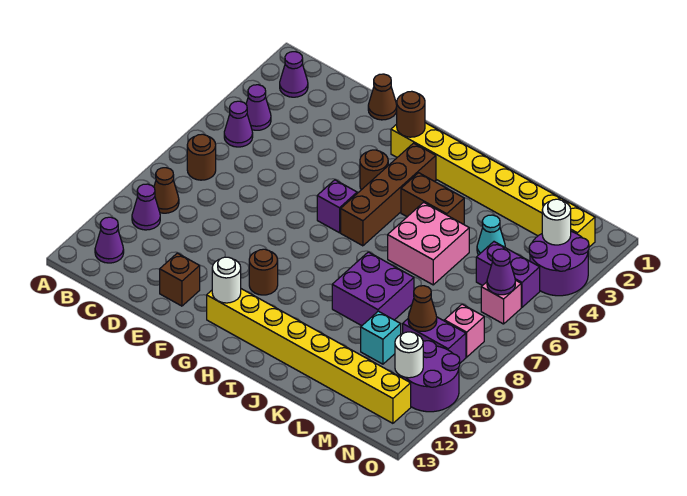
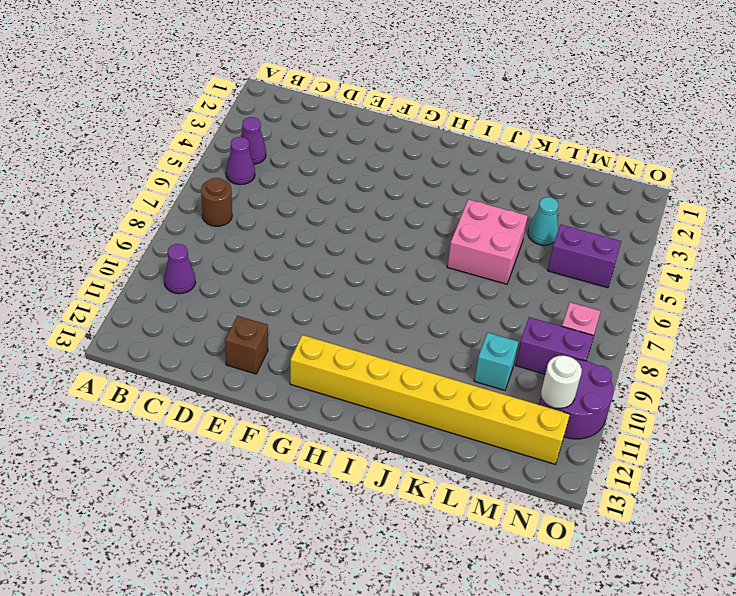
none -> purple 1x1 cone [280,52,308,97]
none -> brown 1x1 cone [154,168,179,213]
none -> purple 1x1 cone [95,217,124,263]
none -> brown 1x1 cone [368,74,397,120]

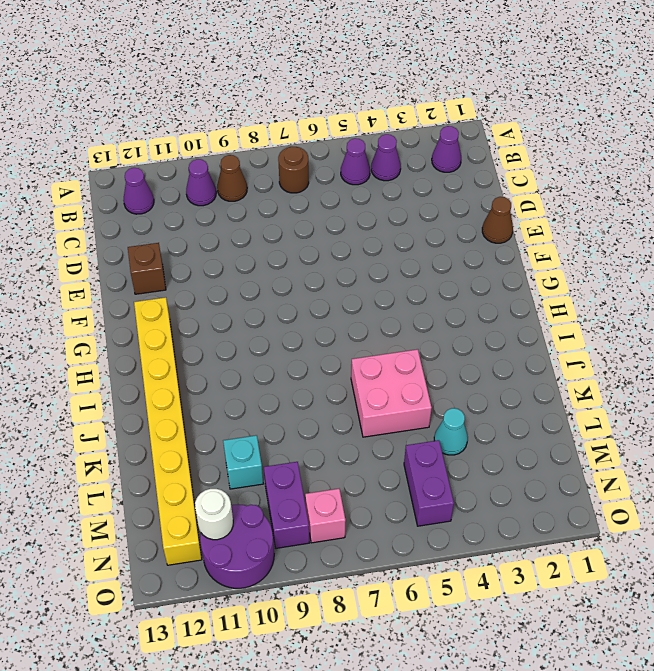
none -> yellow 1x8 brick [391,123,595,247]
none -> brown 1x1 round brick [360,150,388,190]
none -> purple 1x1 brick [317,180,357,233]
none -> brown 1x1 round brick [249,249,278,295]

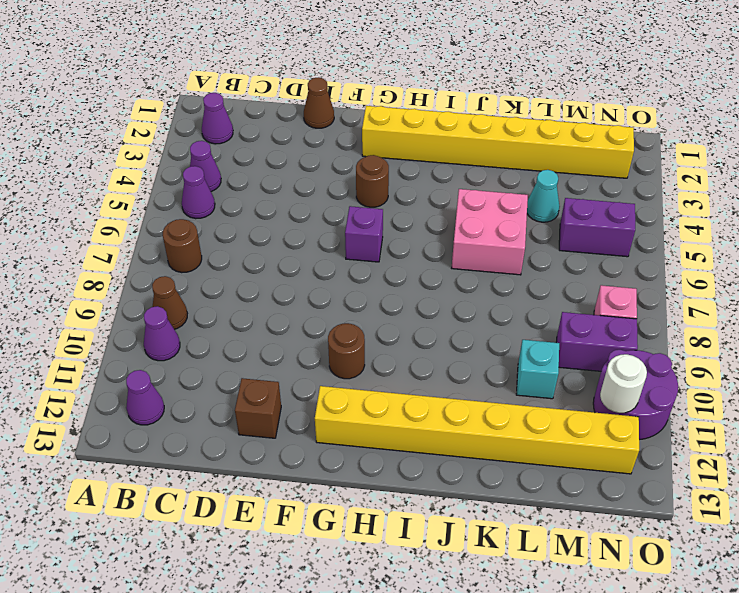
none -> brown 1x4 brick [341,143,436,246]
none -> brown 1x2 brick [401,173,464,224]
none -> purple 2x2 brick [332,252,414,326]
none -> purple 2x2 round brick [529,232,589,296]

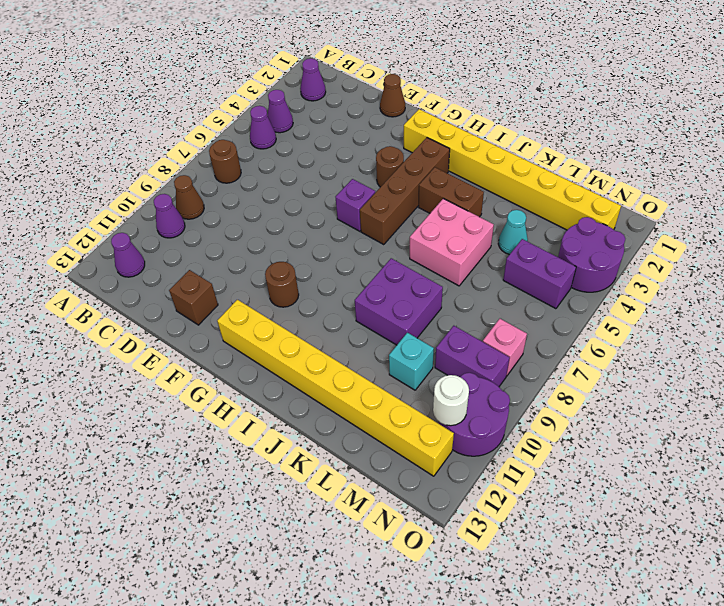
none -> pink 1x1 brick [481,280,521,324]
none -> brown 1x1 round brick [396,91,425,137]
none -> white 1x1 round brick [212,257,241,303]
none -> brown 1x1 cone [408,286,437,331]

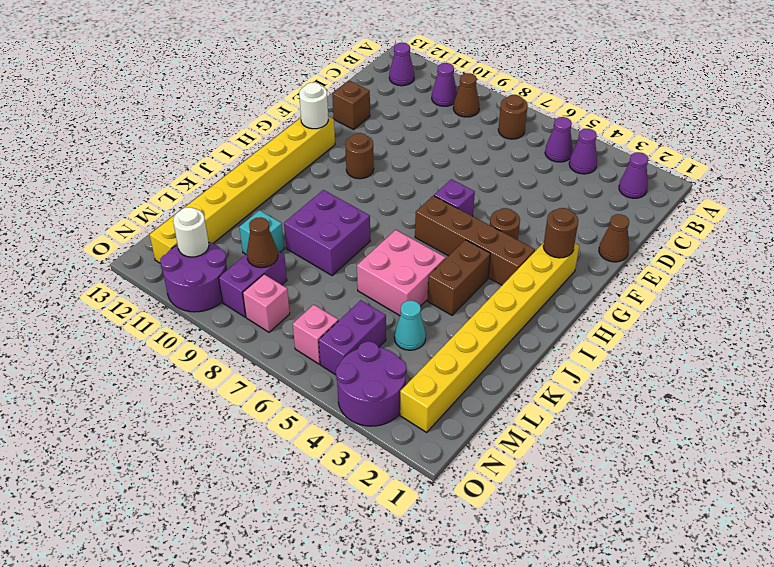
none -> white 1x1 round brick [542,199,571,245]
none -> purple 1x1 cone [487,249,515,295]

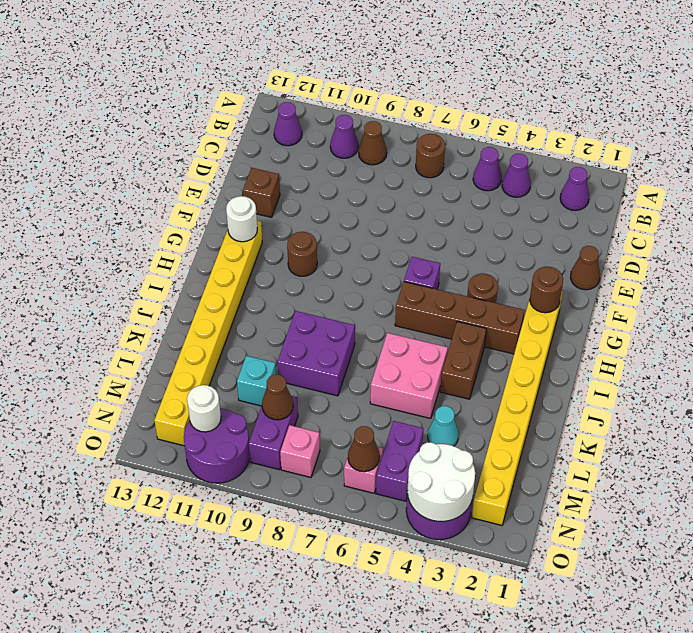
white 2x2 round brick [407,442,475,522] -> white 1x1 round brick [542,199,571,245]
brown 1x1 cone [348,426,380,472] -> purple 1x1 cone [487,249,515,295]

